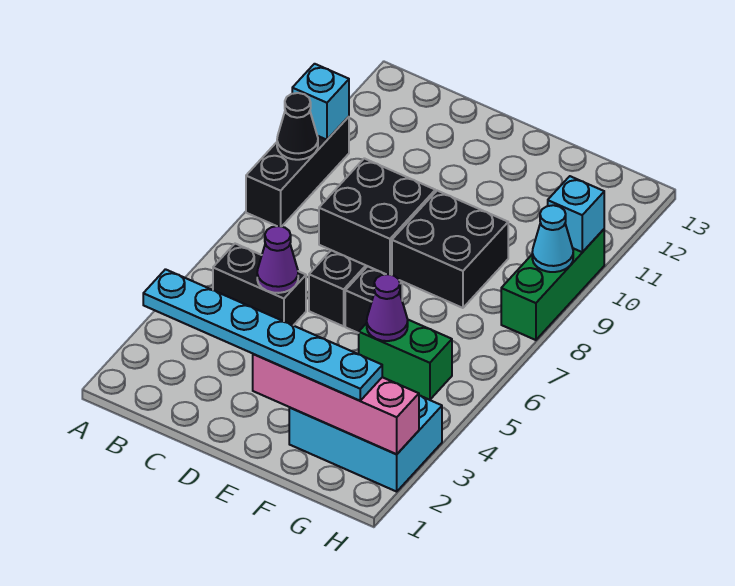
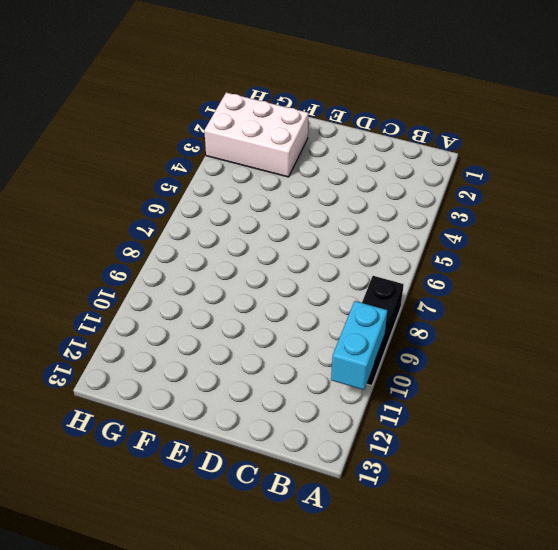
cyan 1x2 brick [331,301,387,390] -> cyan 1x1 brick [292,64,349,140]
white 2x3 brick [204,93,308,177] -> cyan 2x3 brick [289,395,442,492]
none -> black 1x2 brick [213,244,306,325]
none -> black 2x2 brick [319,158,435,275]
none -> black 1x1 brick [309,250,366,326]

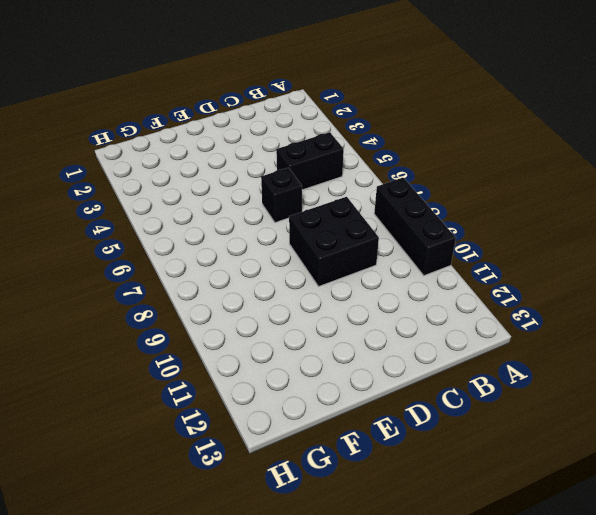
none -> black 1x1 brick [345,266,402,333]
none -> black 2x2 brick [392,191,508,308]
none -> cyan 2x3 brick [289,395,442,492]

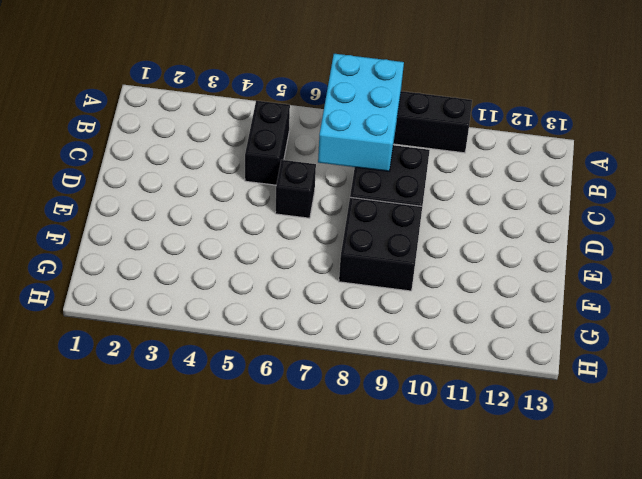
cyan 2x3 brick [318,54,404,171] -> cyan 2x3 brick moved to [289,395,442,492]
none -> black 1x1 brick [345,266,402,333]
none -> green 1x2 brick [359,320,452,400]
none -> green 1x3 brick [501,229,604,340]

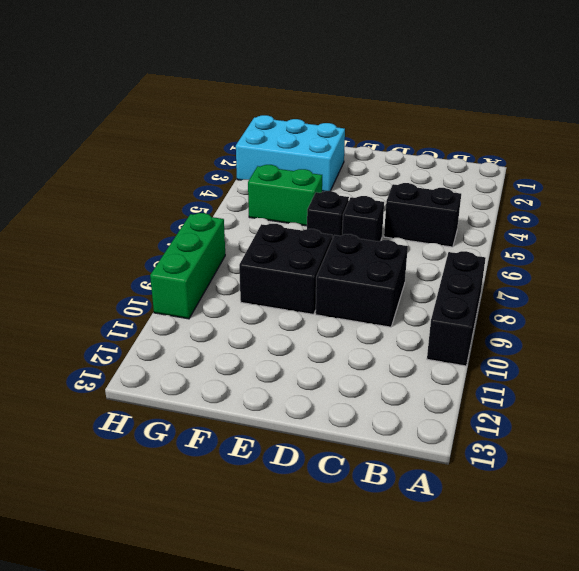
none -> black 1x1 cone [277,93,318,160]
none -> cyan 1x1 brick [292,64,349,140]
none -> purple 1x1 cone [257,226,298,293]

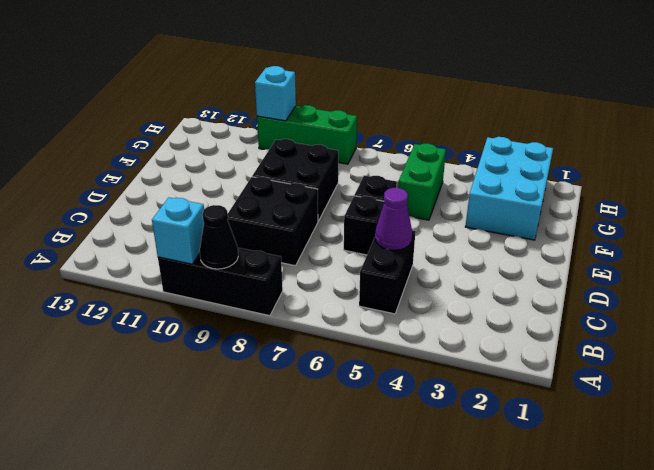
none -> pink 1x4 brick [253,354,419,454]
none -> purple 1x1 cone [367,274,408,341]
none -> cyan 1x1 cone [532,205,573,272]

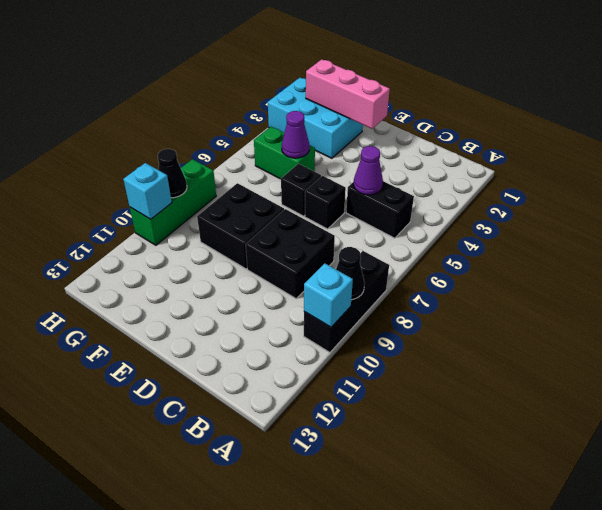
pink 1x3 brick [306,59,390,129] -> pink 1x4 brick [253,354,419,454]
black 1x1 cone [158,149,187,198] -> cyan 1x1 cone [532,205,573,272]
none -> cyan 1x6 plate [143,269,382,401]

